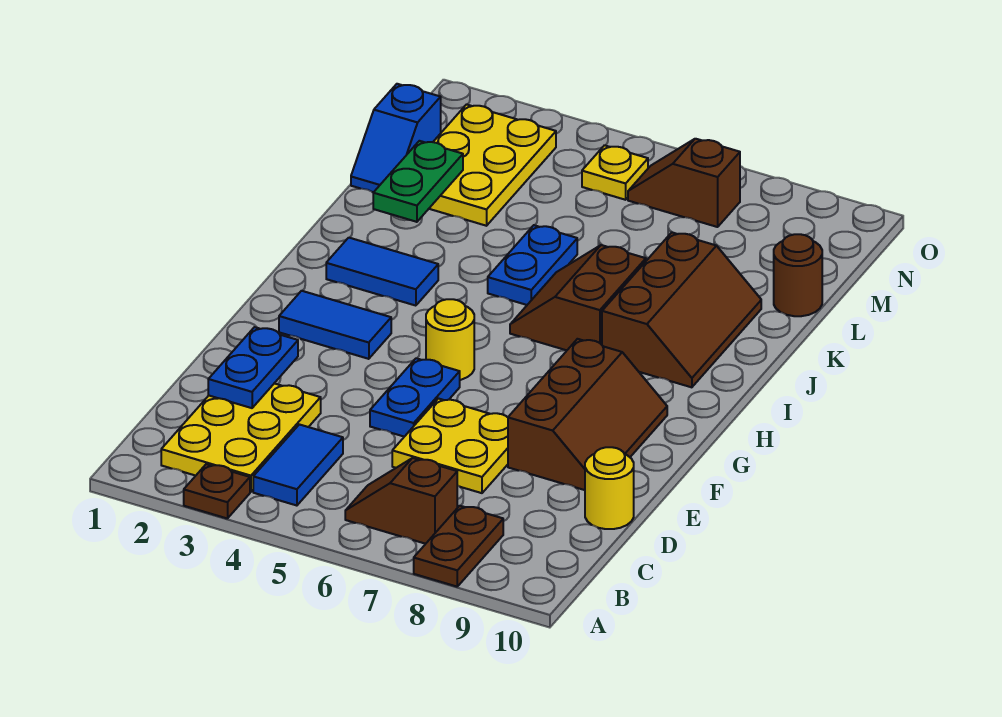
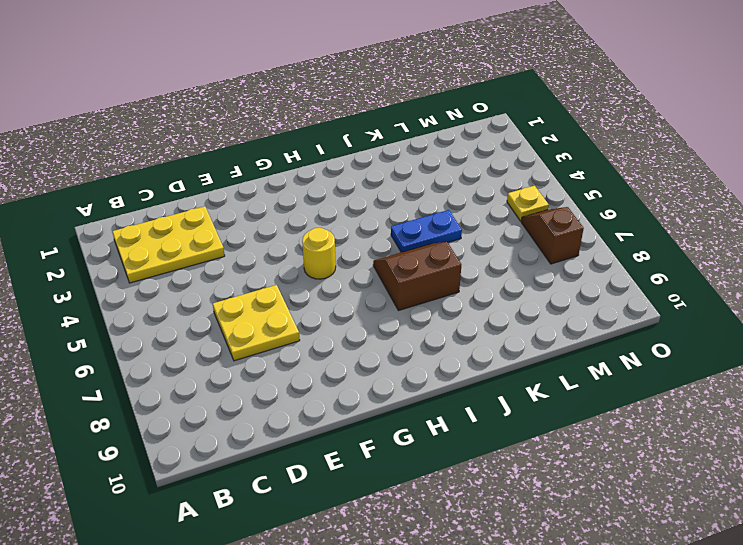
none -> brown 1x1 plate [184,464,250,519]
none -> brown 1x2 plate [414,506,503,587]
none -> blue 1x2 tile [253,424,343,506]

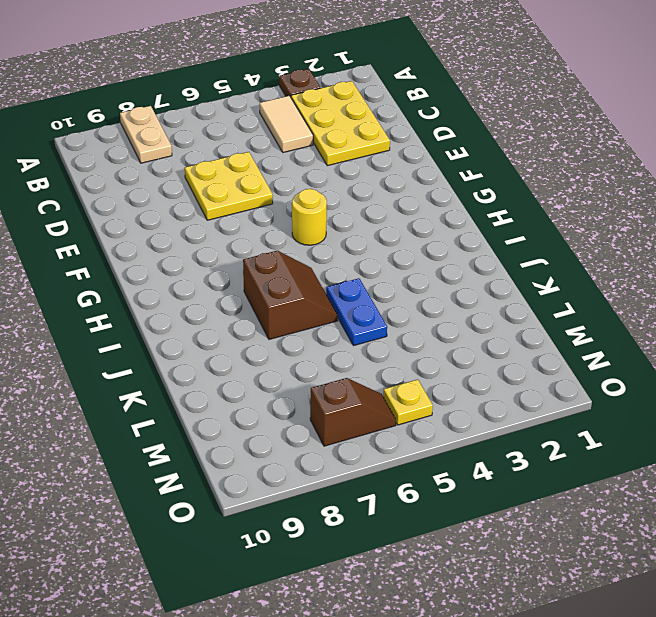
tan 1x2 plate [120,106,172,163] -> brown 1x2 plate [414,506,503,587]
tan 1x2 tile [260,96,313,152] -> blue 1x2 tile [253,424,343,506]
none -> brown 1x2 slope [345,458,457,544]
none -> yellow 1x1 round brick [585,447,634,529]
none -> blue 1x2 plate [370,358,460,437]

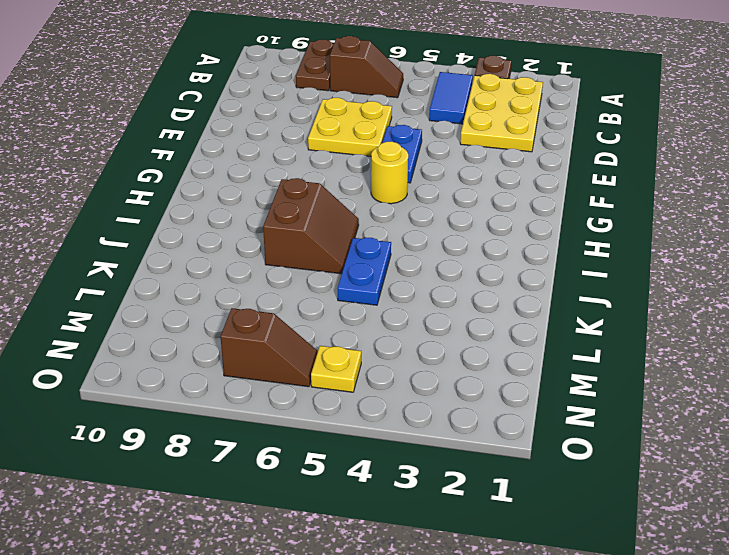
none -> yellow 1x1 round brick [585,447,634,529]
none -> brown 2x3 slope [508,339,667,490]
none -> blue 1x2 tile [279,291,391,359]

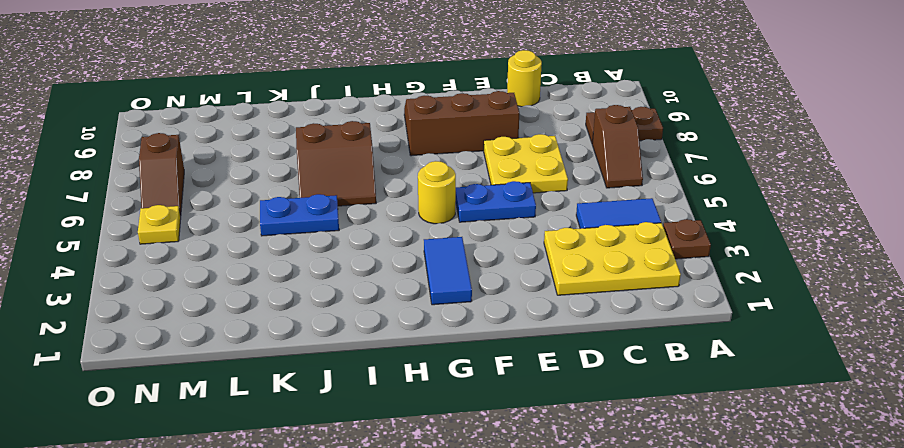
none -> blue 1x2 tile [326,238,438,306]
none -> brown 2x3 slope [602,233,761,387]
none -> blue 1x2 slope [351,84,441,192]

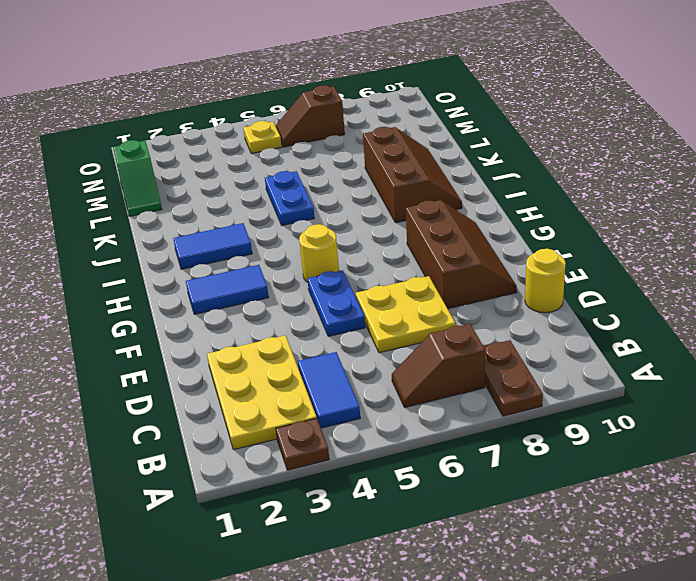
green 1x2 slope [113,140,162,216] -> blue 1x2 slope [351,84,441,192]
none -> brown 2x2 slope [510,245,646,350]
none -> yellow 2x3 plate [429,104,556,226]
none -> brown 1x1 round brick [774,234,822,316]

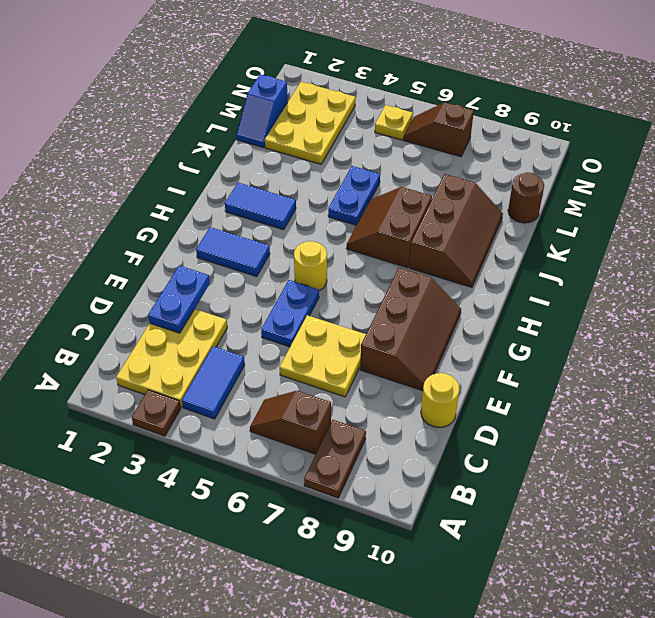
none -> green 1x2 plate [373,141,463,222]

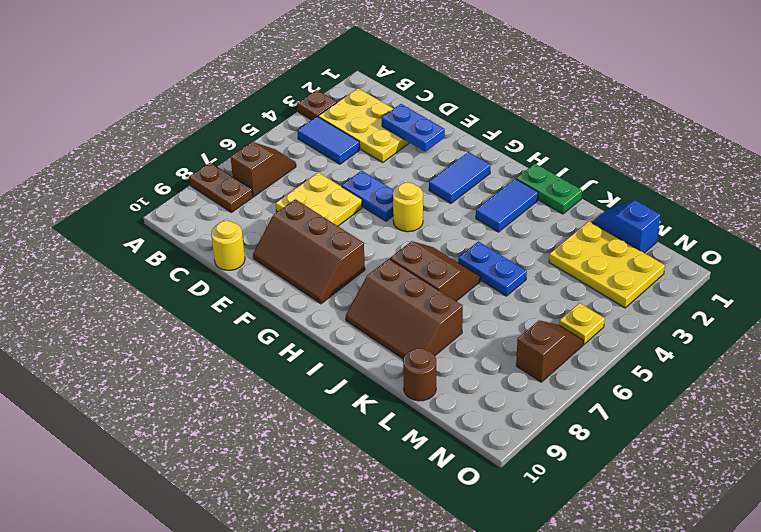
green 1x2 plate [516,164,582,214] -> green 1x2 plate moved to [373,141,463,222]

